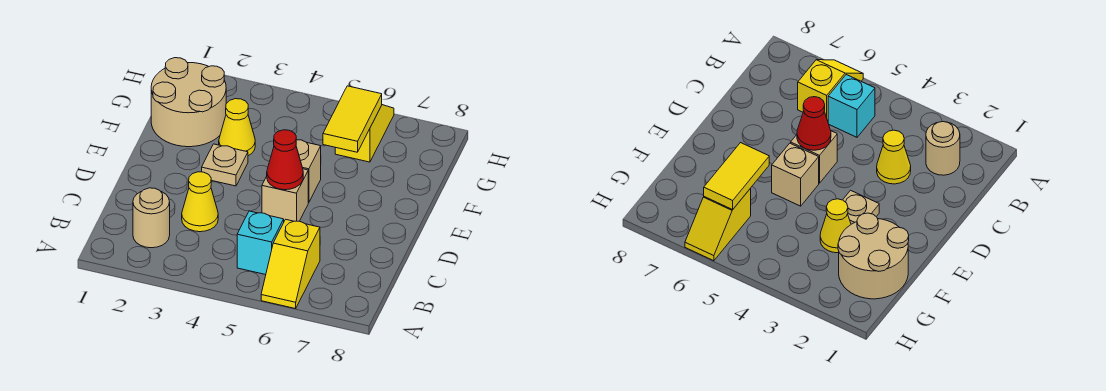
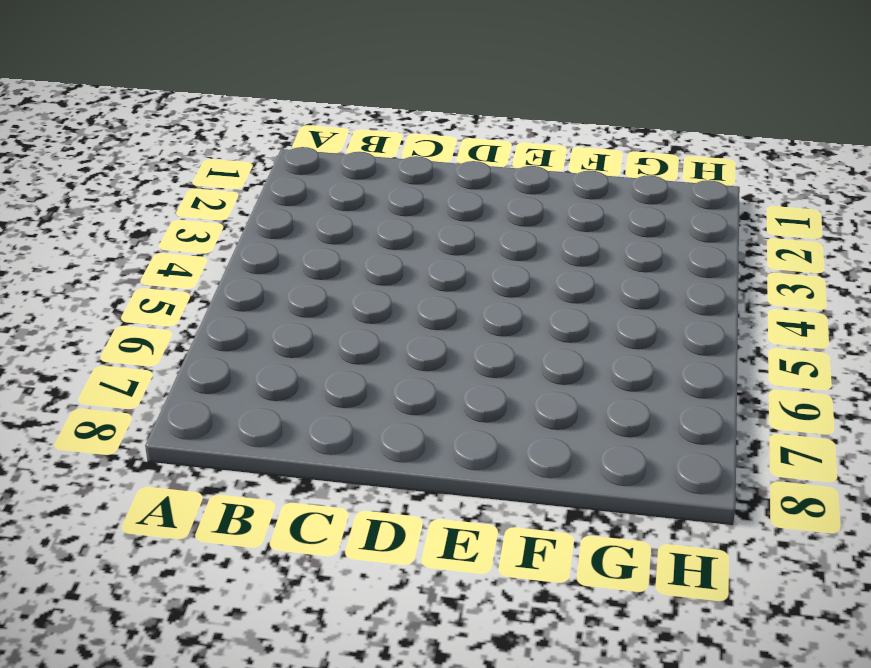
none -> yellow 1x2 slope [261,219,320,309]
none -> tan 1x1 round brick [133,188,170,248]
none -> cyan 1x1 brick [237,211,284,275]

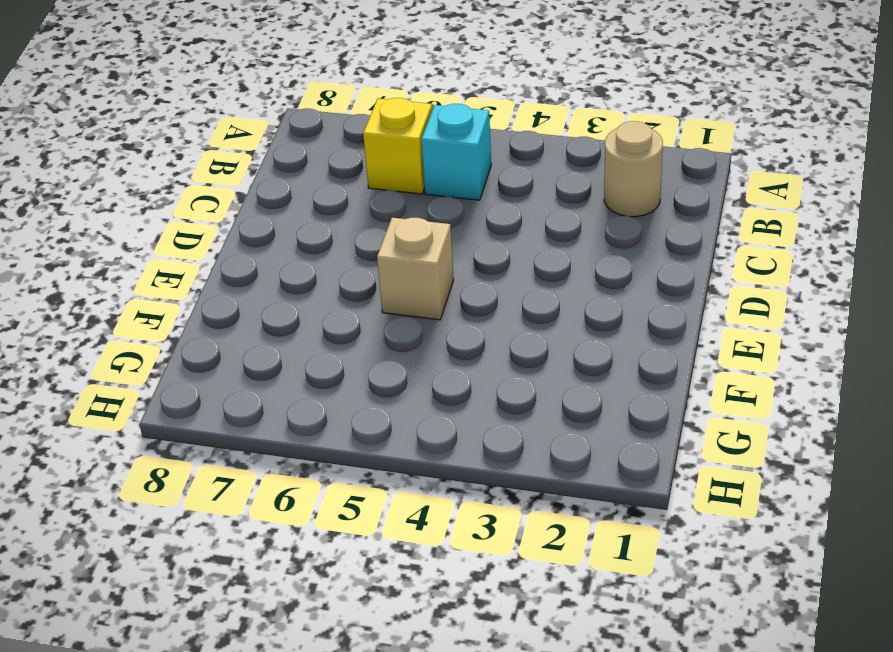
none -> yellow 1x1 cone [182,172,218,232]
none -> tan 1x1 brick [262,169,308,221]
none -> tan 1x1 plate [202,144,248,186]

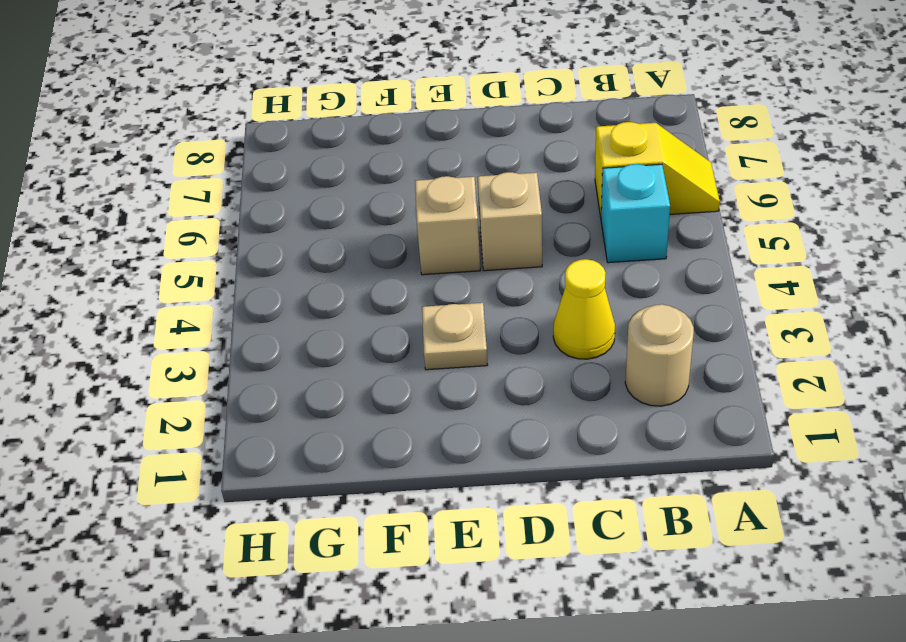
none -> tan 2x2 round brick [151,58,226,147]
none -> yellow 1x1 cone [219,99,255,156]
none -> yellow 1x2 slope [335,105,394,162]

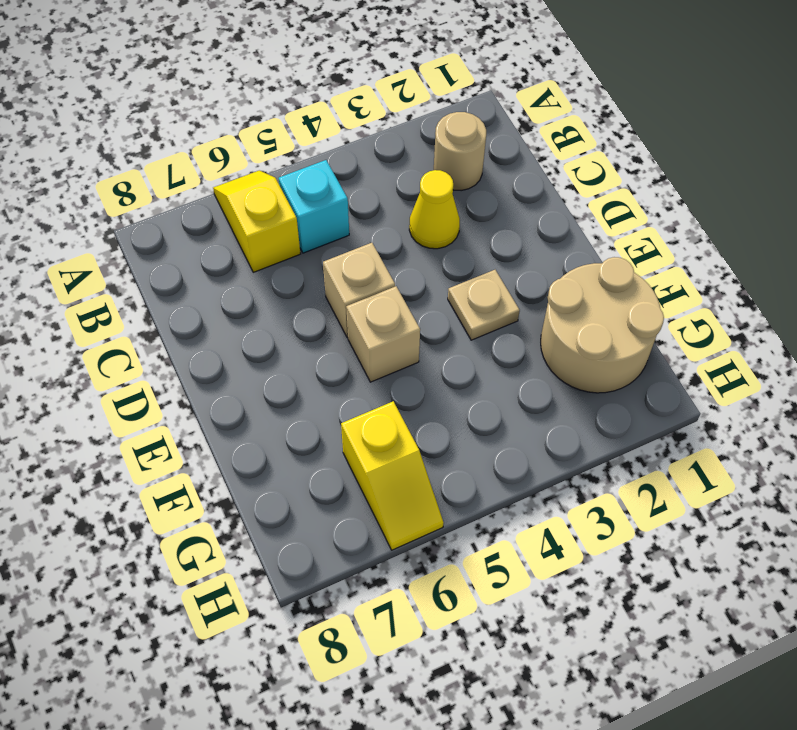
none -> yellow 1x1 cone [219,99,255,156]
none -> red 1x1 cone [267,130,303,190]
none -> yellow 1x2 tile [323,86,382,152]

